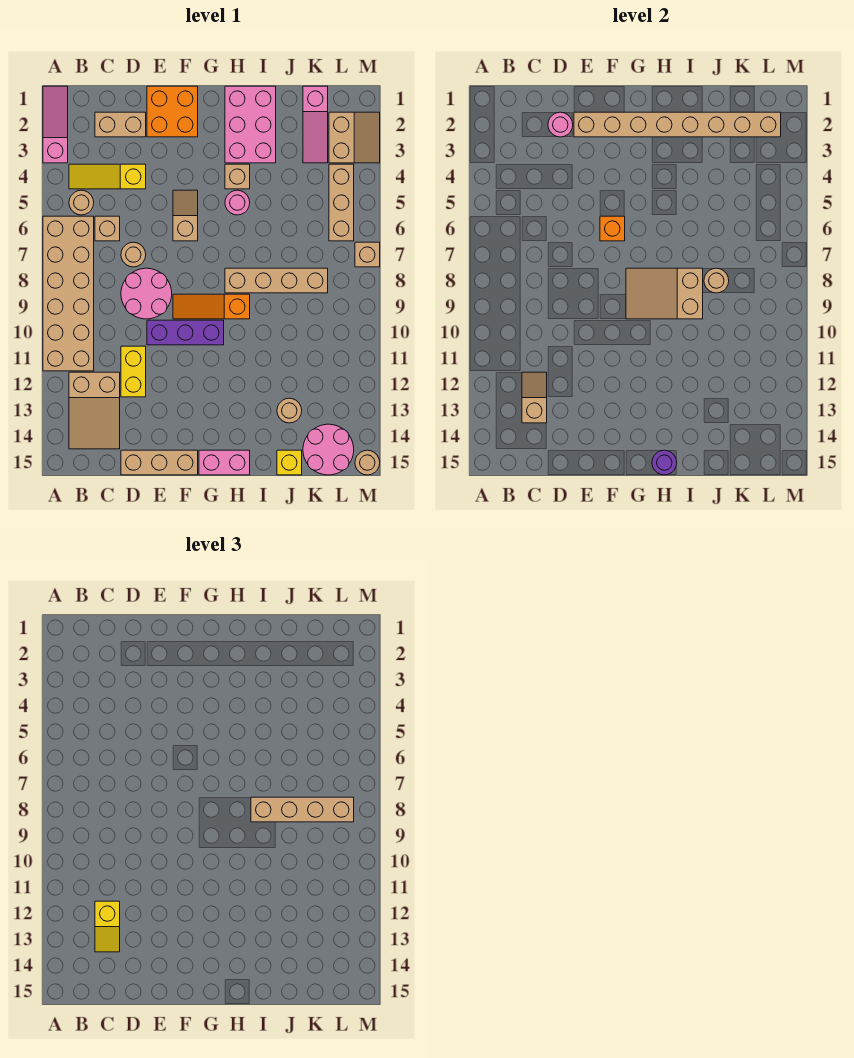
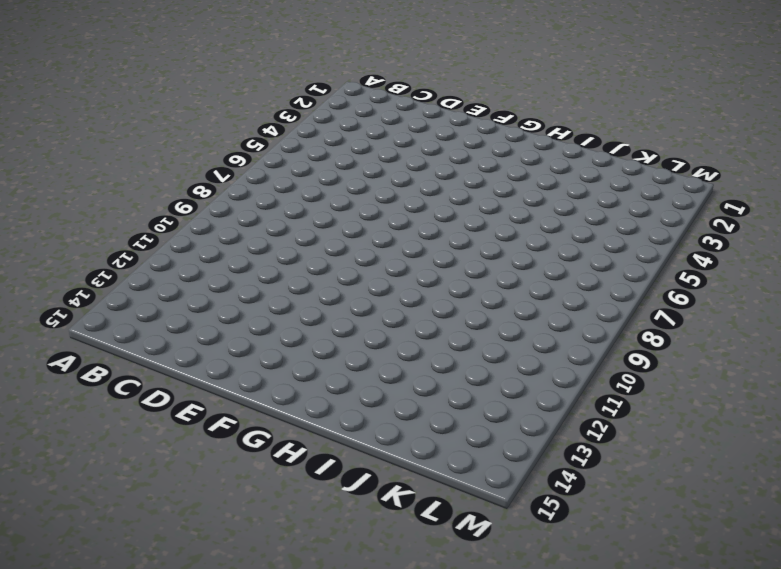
none -> pink 1x3 slope [43,86,68,163]
none -> tan 2x6 brick [43,216,94,371]
none -> yellow 1x3 slope [69,164,146,189]
none -> tan 1x1 round brick [69,190,94,215]

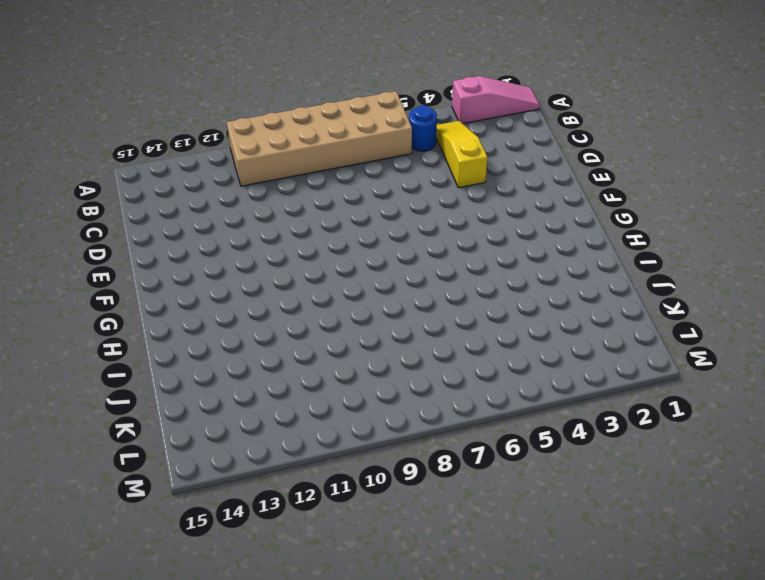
blue 1x1 round brick [409,105,437,151] -> tan 1x1 round brick [69,190,94,215]
none -> tan 2x3 slope [69,372,120,449]
none -> tan 1x2 brick [95,112,146,137]
none -> tan 1x1 brick [95,216,120,241]
none -> tan 1x1 round brick [121,242,146,267]

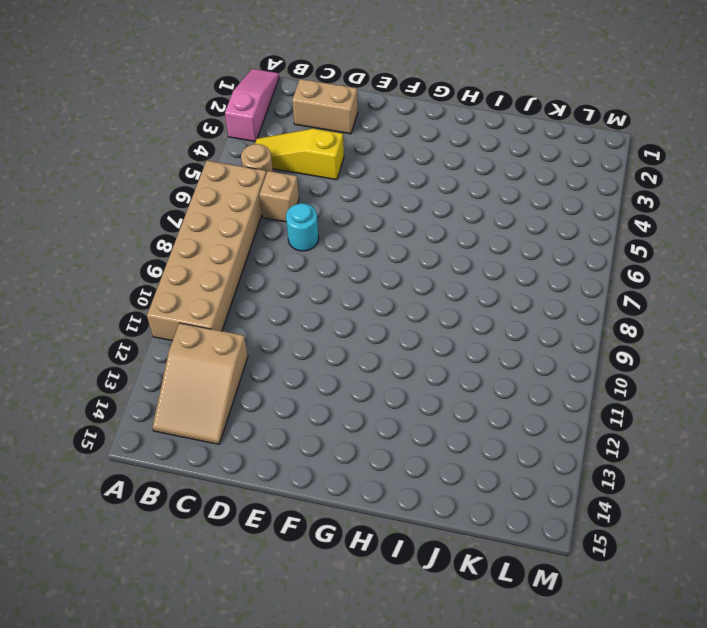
cyan 1x1 round brick [286,203,319,251] -> tan 1x1 round brick [121,242,146,267]
none -> pink 2x2 round brick [121,268,172,319]
none -> yellow 1x2 brick [121,346,146,397]
none -> tan 1x3 brick [121,450,198,475]
none -> orange 2x2 brick [147,86,198,137]

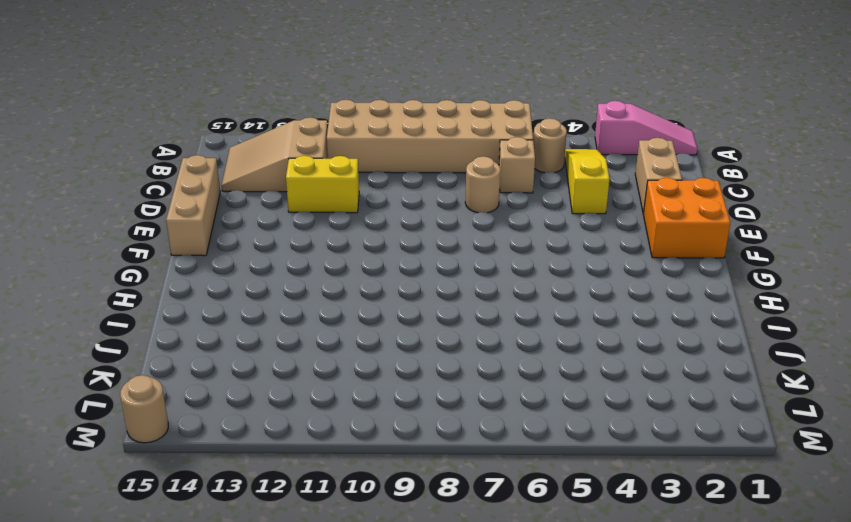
none -> pink 2x2 round brick [121,268,172,319]
none -> purple 1x3 brick [147,320,224,345]
none -> tan 1x2 slope [173,190,198,241]
none -> orange 1x3 slope [173,294,250,319]

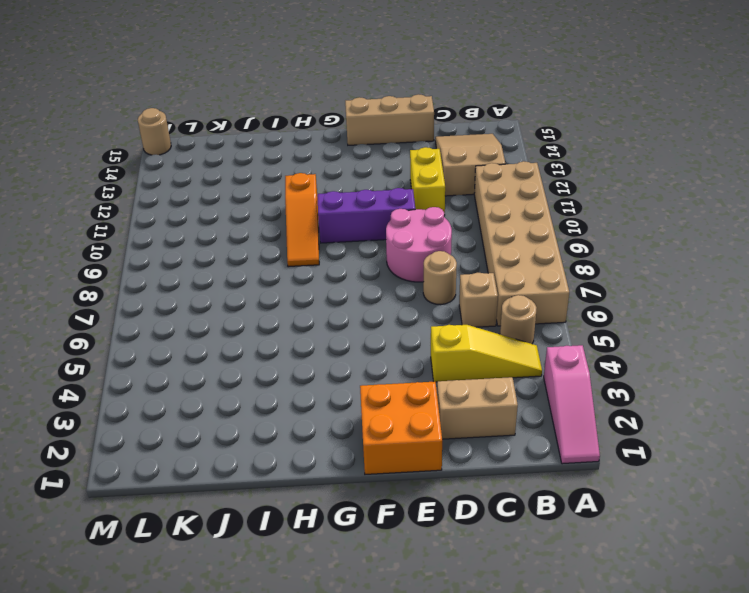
orange 1x3 slope [285,173,319,267] -> orange 1x3 slope turned to [173,294,250,319]
none -> tan 1x2 slope [173,190,198,241]
none -> pink 1x2 brick [199,450,250,475]
none -> pink 2x3 brick [225,86,276,163]
none -> tan 1x1 brick [225,164,250,189]

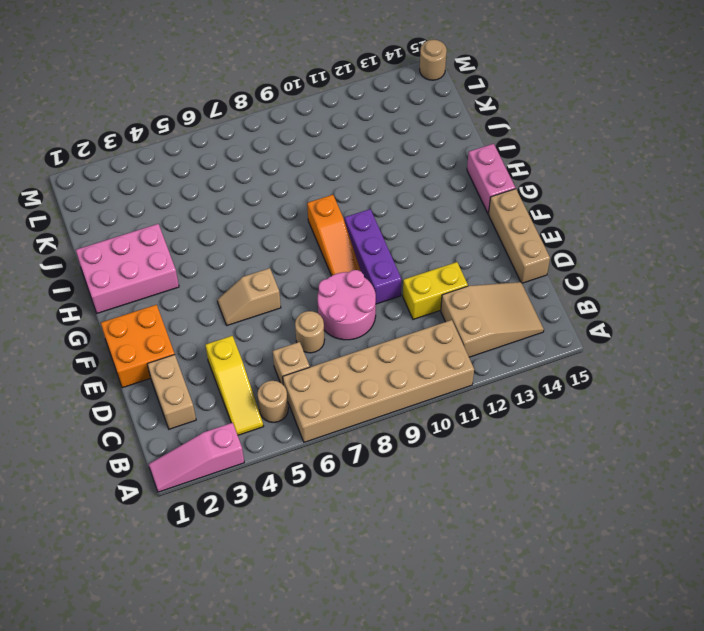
none -> tan 1x1 brick [225,164,250,189]
none -> pink 1x1 round brick [225,190,250,215]
none -> tan 1x4 brick [225,268,328,293]
none -> tan 1x1 round brick [277,398,302,423]

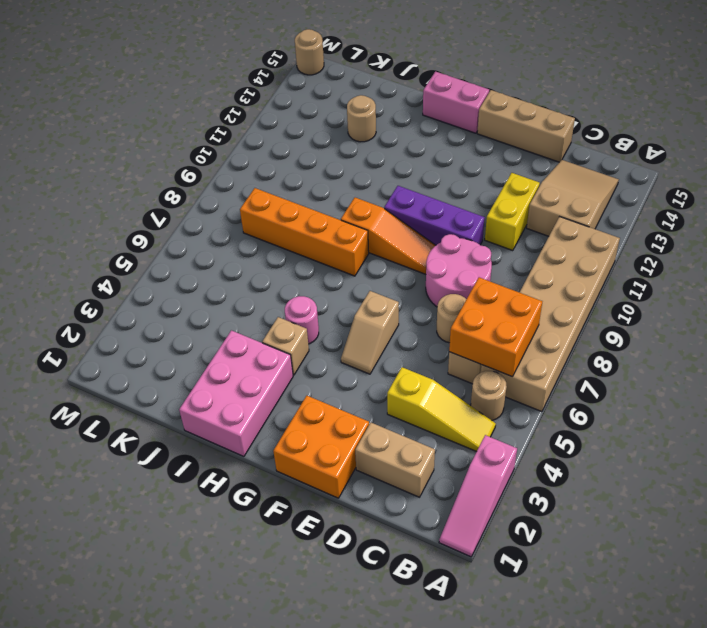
orange 2x2 brick [449,277,542,377] -> none
orange 1x4 brick [240,188,369,276] -> tan 1x4 brick [225,268,328,293]
none -> yellow 1x1 brick [277,450,302,475]
none -> pink 1x3 slope [303,86,328,163]
none -> pink 2x2 round brick [303,424,354,475]
none -> tan 2x2 slope [329,112,380,163]

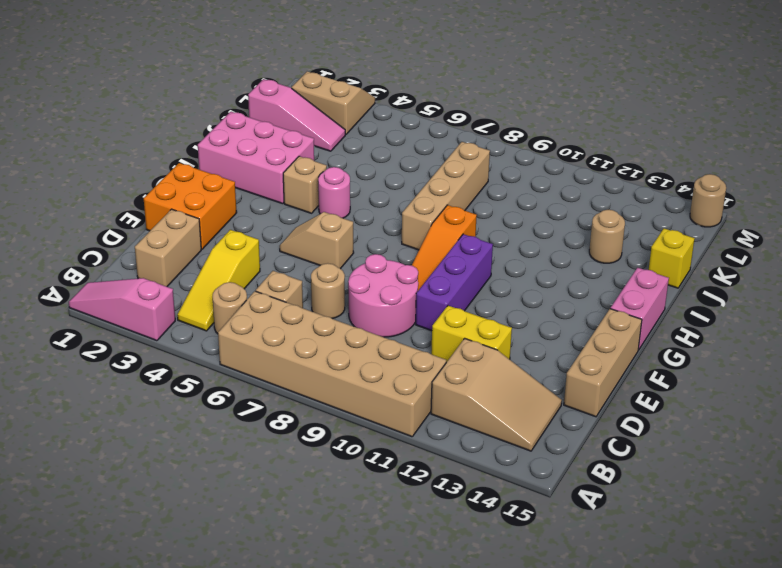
none -> pink 2x2 round brick [303,424,354,475]
none -> tan 1x3 brick [329,164,354,241]
none -> tan 1x1 brick [355,242,380,267]
none -> tan 1x2 slope [522,372,547,423]

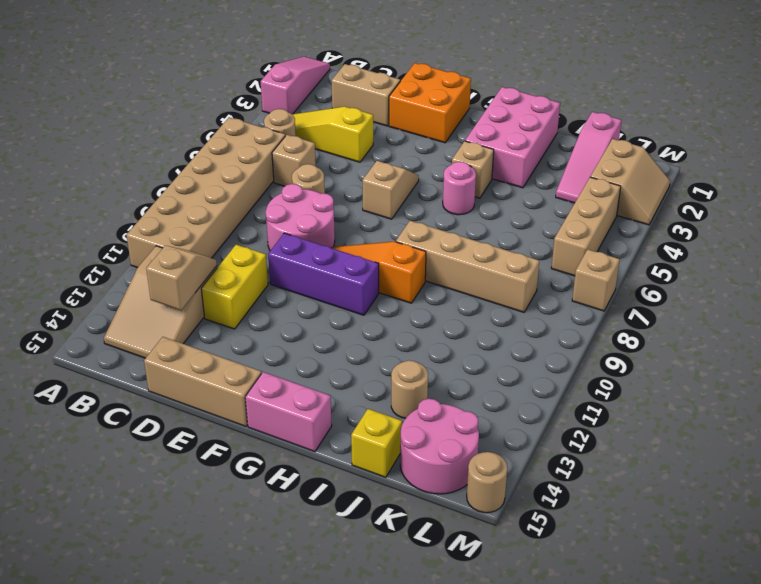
none -> pink 1x1 round brick [548,112,573,137]
none -> tan 1x8 brick [574,112,781,137]
none -> orange 1x1 brick [600,216,625,241]
none -> tan 2x3 slope [626,268,703,319]

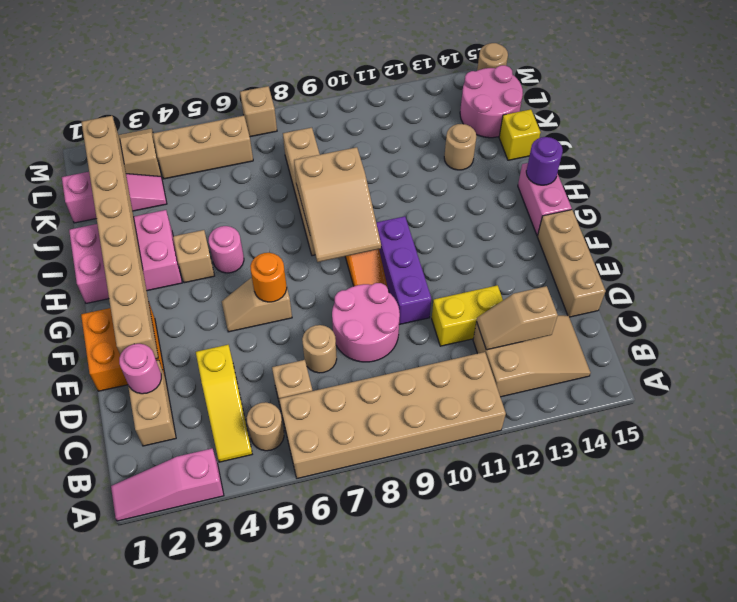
orange 1x1 round brick [250,253,287,302] -> orange 1x1 brick [600,216,625,241]
none -> tan 1x1 round brick [704,268,729,293]
none -> yellow 1x2 slope [95,901,120,952]
none -> tan 1x4 brick [251,797,354,822]

